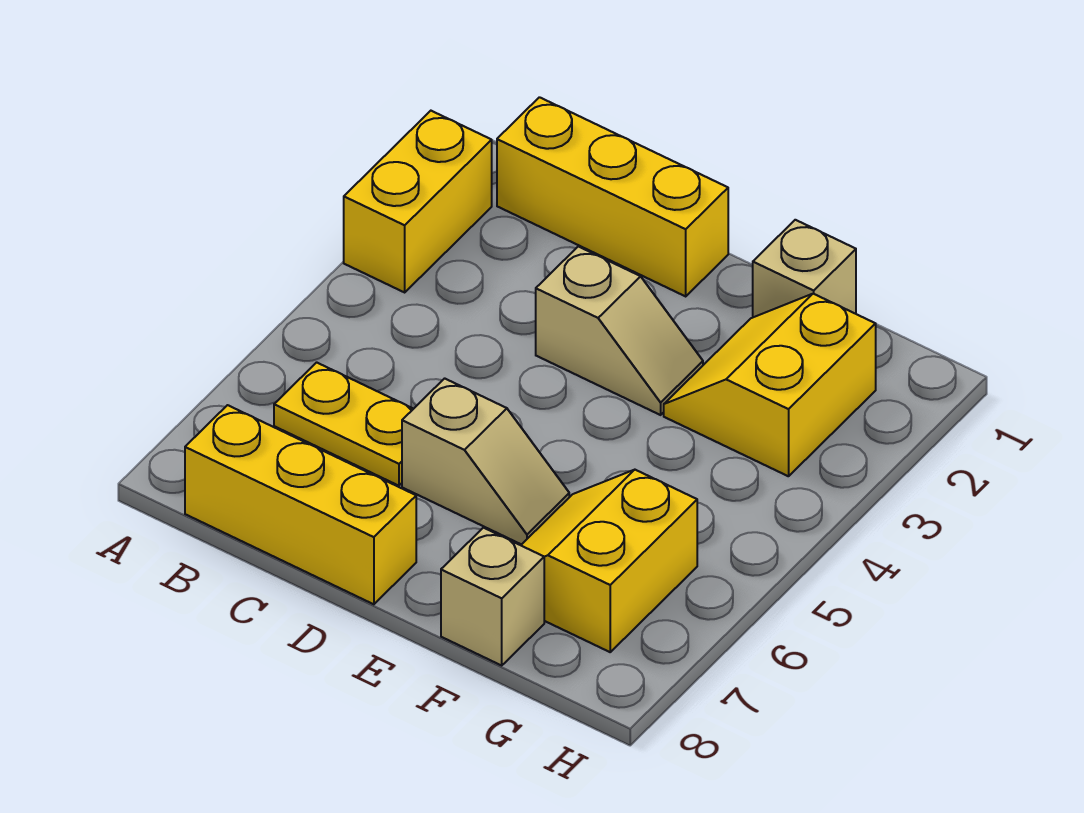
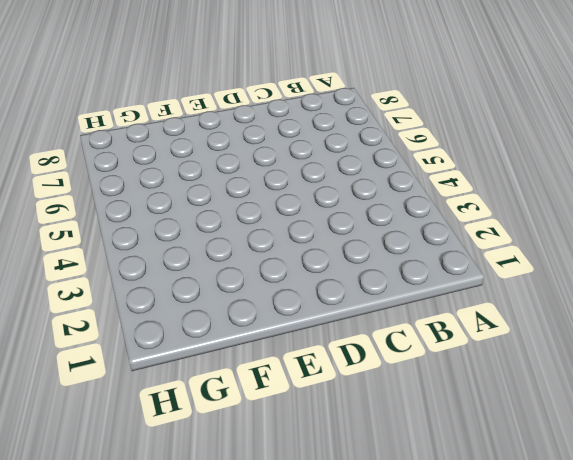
none -> yellow 1x2 brick [344,111,492,292]
none -> yellow 1x3 brick [497,97,728,296]

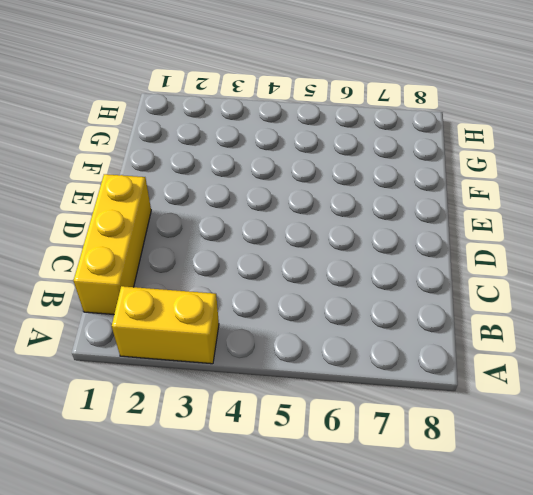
none -> yellow 1x2 plate [274,362,413,486]
none -> yellow 1x3 brick [185,405,416,604]

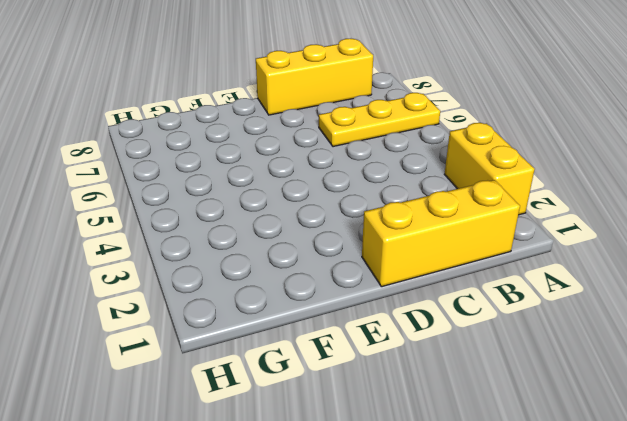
yellow 1x3 plate [319,93,440,147] -> yellow 1x2 plate [274,362,413,486]
none -> tan 1x2 slope [536,246,703,415]
none -> tan 1x2 slope [402,378,569,545]

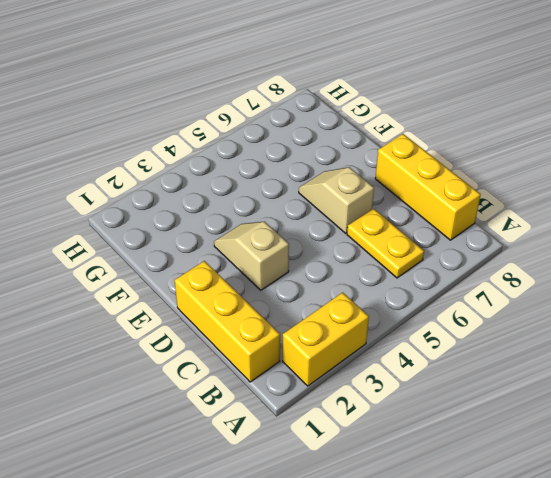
none -> tan 1x1 brick [753,220,856,317]
none -> yellow 2x2 slope [664,294,876,476]

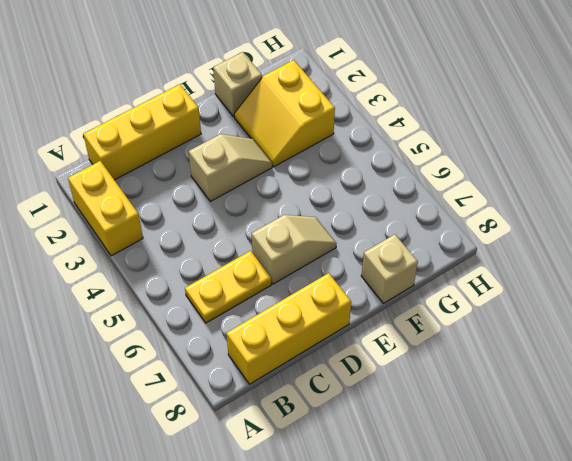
none -> yellow 2x2 slope [521,470,697,652]

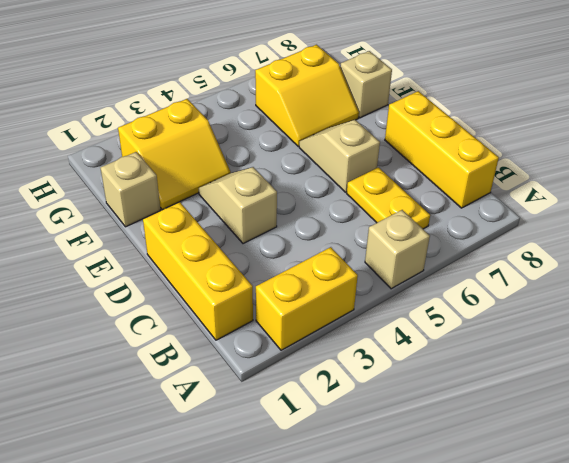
tan 1x1 brick [365,210,430,289] -> none

